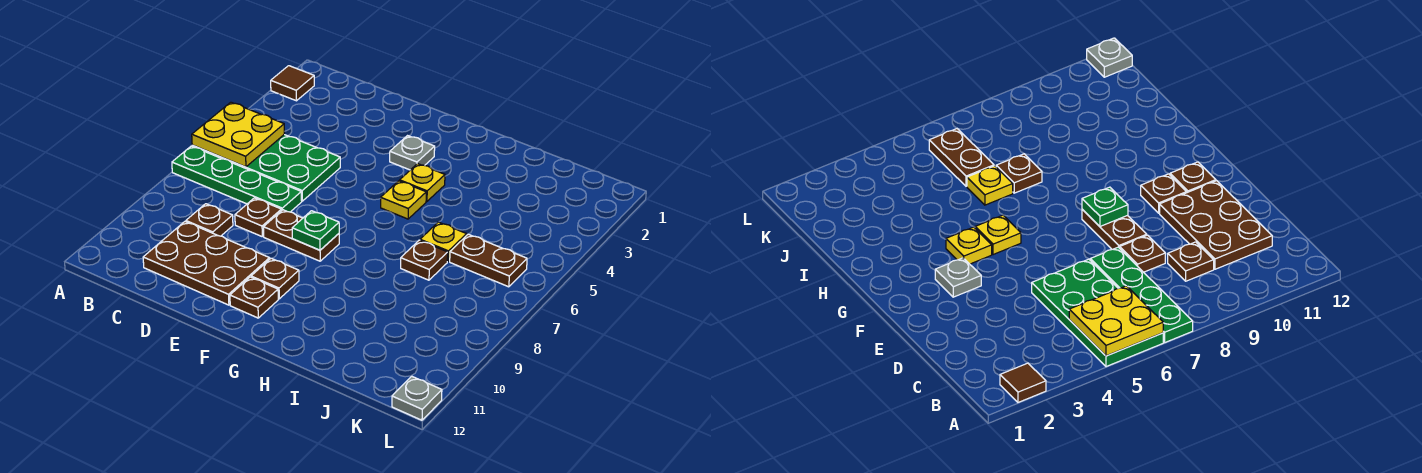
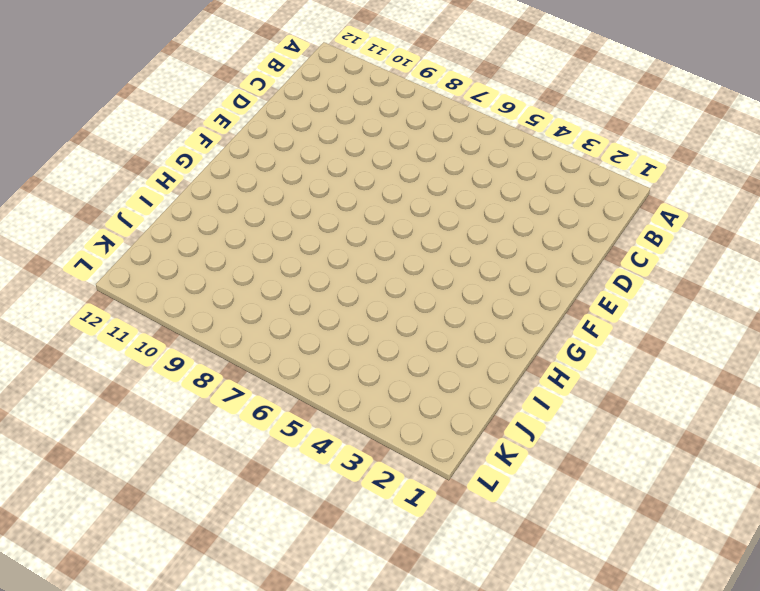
none -> brown 1x1 tile [271,66,314,101]
none -> green 2x4 plate [192,135,340,201]
none -> green 1x4 plate [172,146,302,212]

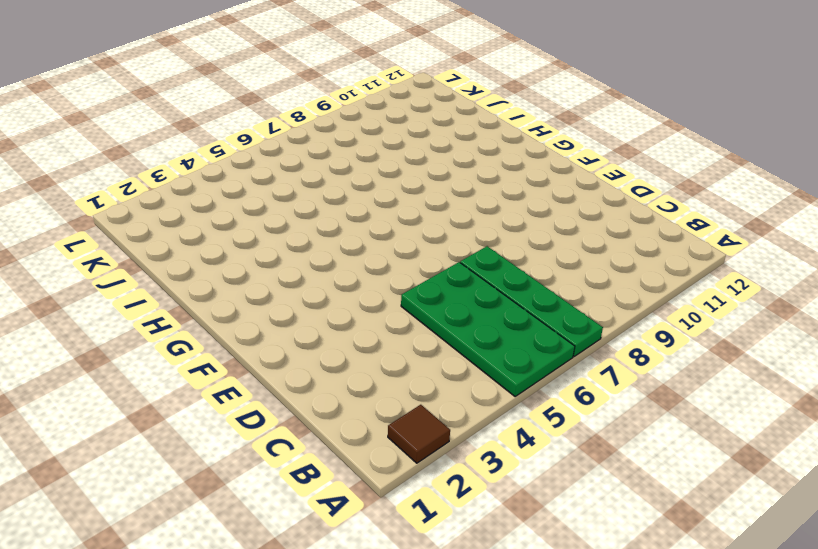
none -> brown 1x1 plate [186,204,233,236]
none -> brown 2x3 plate [143,222,270,305]
none -> brown 1x1 plate [235,198,281,236]

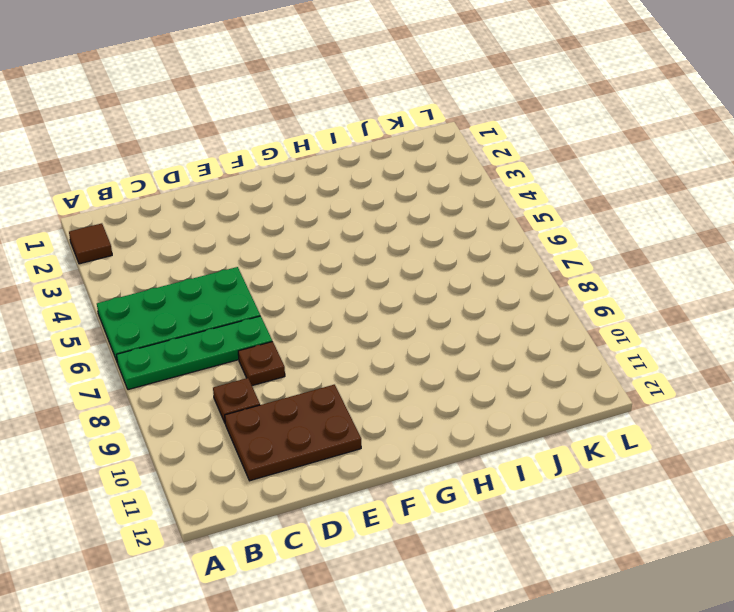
none -> brown 1x2 plate [264,210,339,261]
none -> grey 1x1 plate [390,136,435,170]
none -> brown 1x1 plate [251,258,299,299]

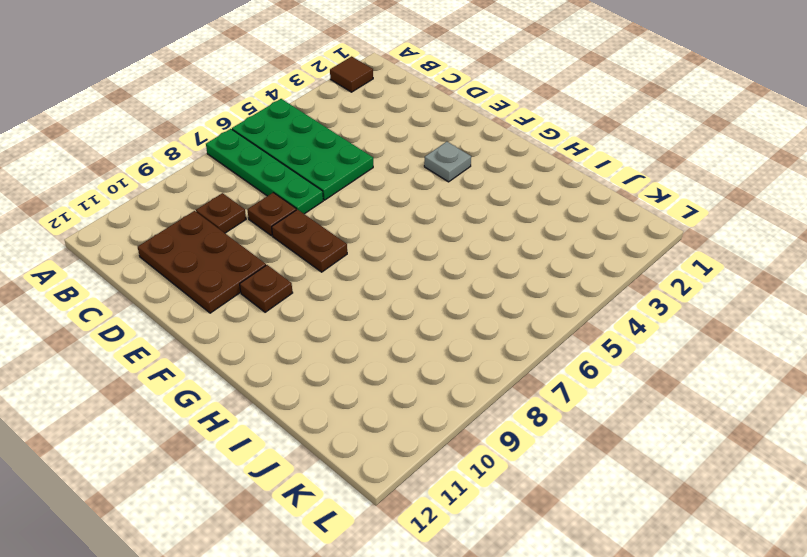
none -> brown 1x1 plate [230,277,278,318]
none -> yellow 1x1 plate [400,164,445,201]
none -> yellow 1x1 plate [381,181,426,219]

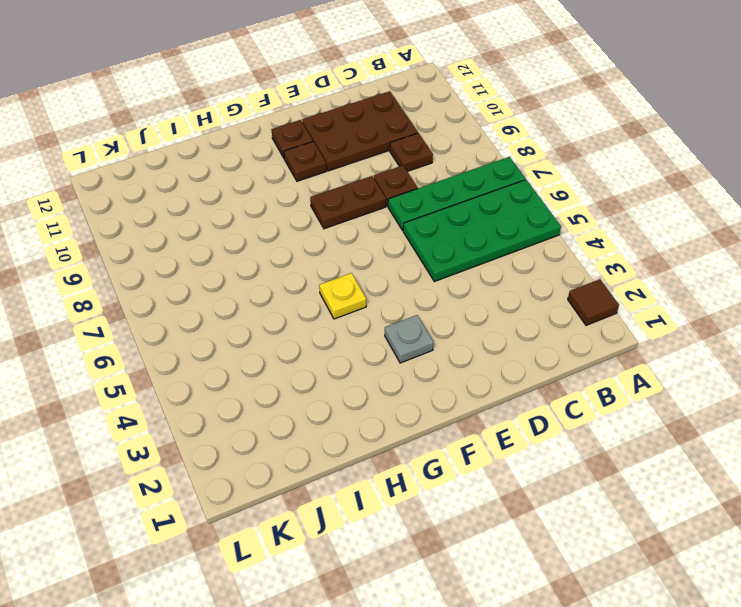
none -> yellow 1x1 plate [400,164,445,201]
none -> yellow 1x1 plate [420,222,467,261]
none -> brown 1x1 plate [401,240,448,280]

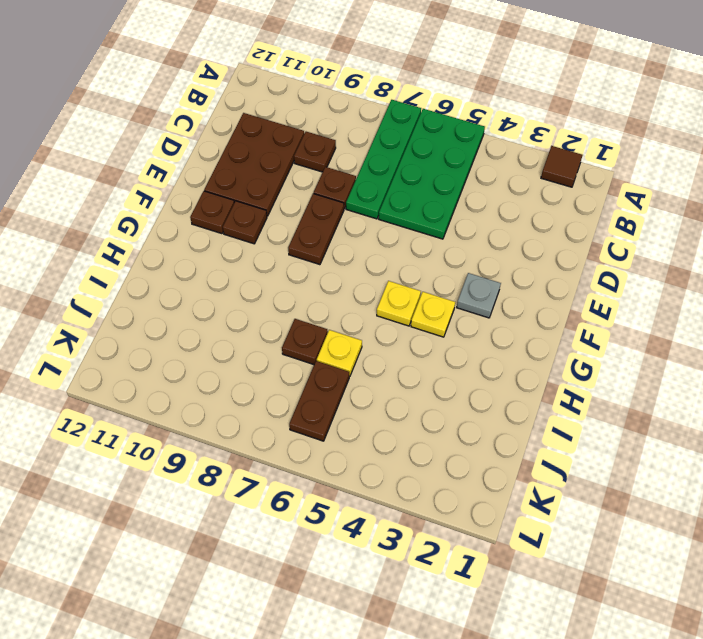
none -> grey 1x1 plate [392,376,442,420]
none -> yellow 2x2 plate [192,102,284,167]
none -> green 1x1 plate [292,211,339,250]

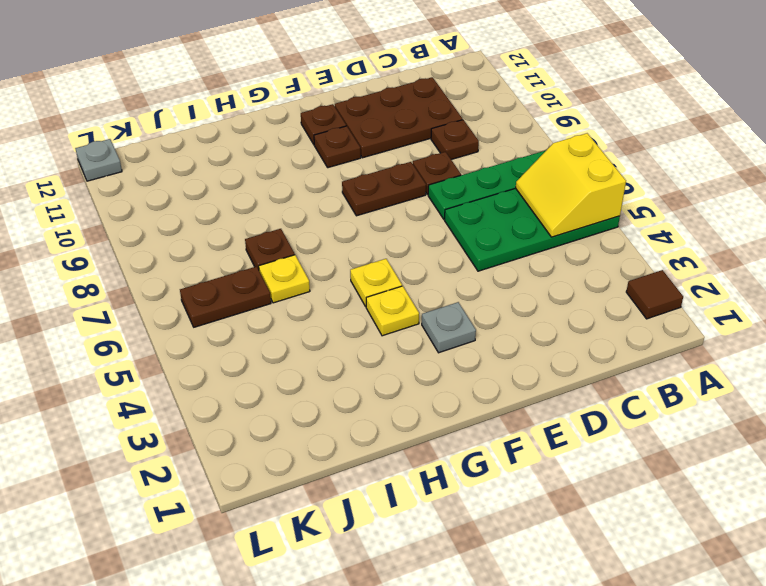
yellow 2x2 slope [516,133,626,237] -> yellow 2x2 plate [192,102,284,167]
none -> green 1x1 plate [292,211,339,250]

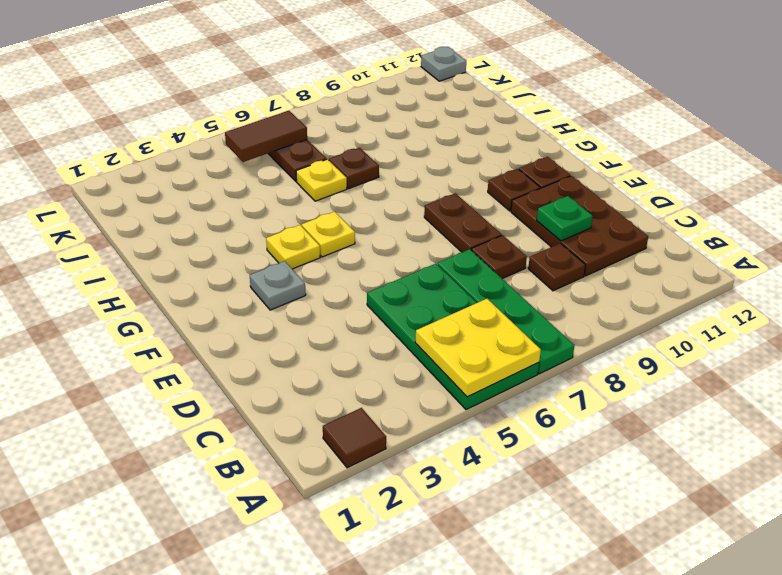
green 1x1 plate [537,196,593,241] -> green 1x1 plate moved to [292,211,339,250]
brown 1x2 tile [225,111,307,162] -> none

